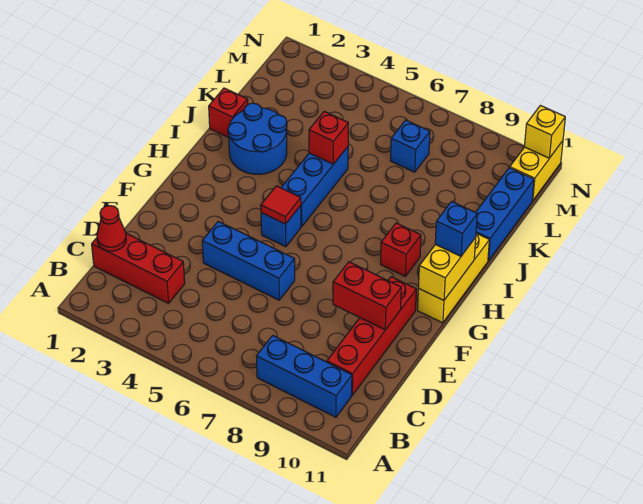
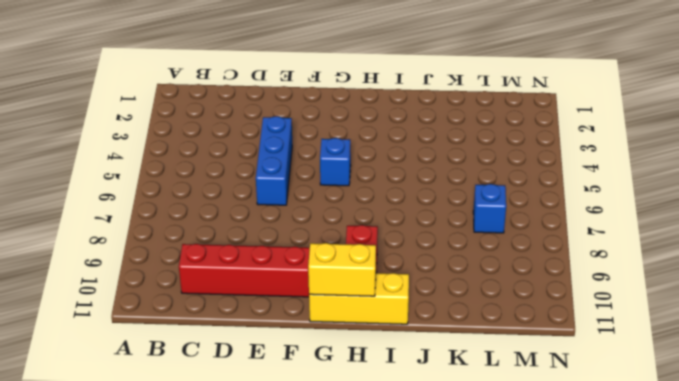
none -> blue 1x3 brick [256,335,352,417]
none -> red 1x3 brick [92,233,185,303]
none -> blue 1x3 brick [281,147,348,227]

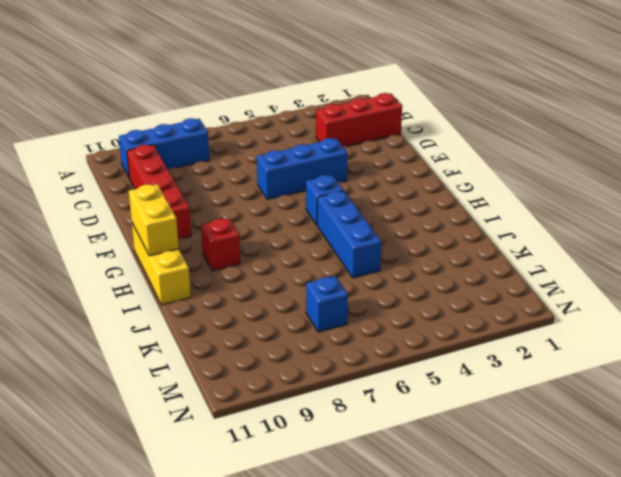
none -> blue 2x2 round brick [228,103,287,174]
none -> red 1x1 brick [209,88,248,138]
none -> blue 1x3 brick [476,168,534,261]

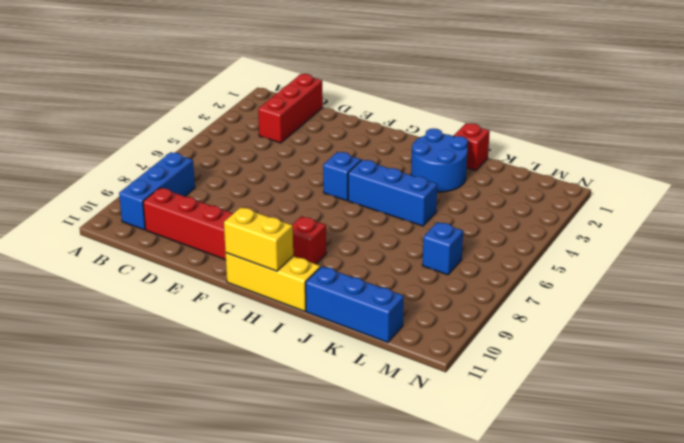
none -> blue 1x3 brick [202,221,295,300]
none -> yellow 1x2 brick [510,141,563,201]
none -> red 1x1 cone [97,206,126,251]

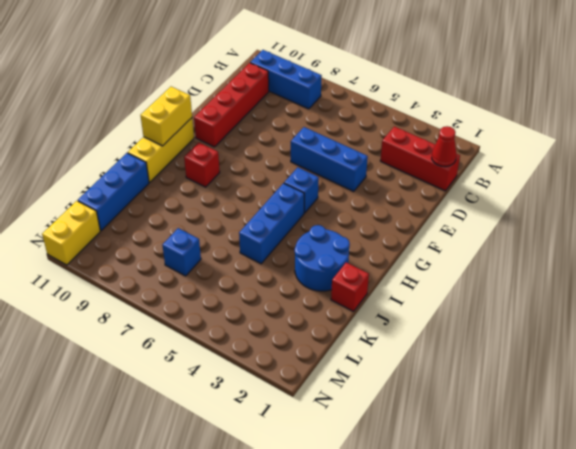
none -> red 1x2 brick [333,262,401,330]
none -> red 1x1 tile [261,186,301,224]
none -> red 1x1 brick [309,111,348,164]

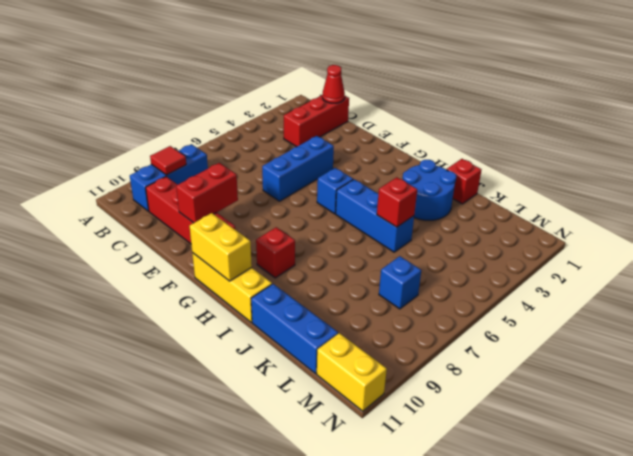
red 1x1 tile [150,146,186,175] -> red 1x1 tile moved to [261,186,301,224]
none -> yellow 1x1 brick [524,106,565,158]
none -> blue 1x1 brick [435,201,477,256]

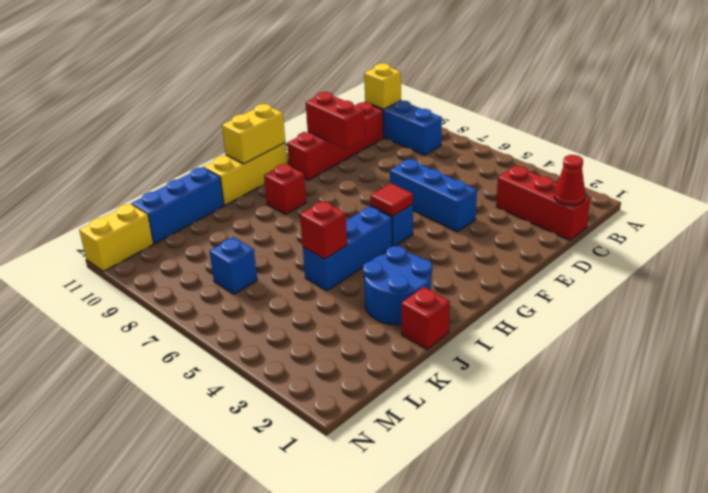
yellow 1x1 brick [364,63,401,109] -> yellow 1x1 brick moved to [524,106,565,158]
none -> blue 1x1 brick [435,201,477,256]

